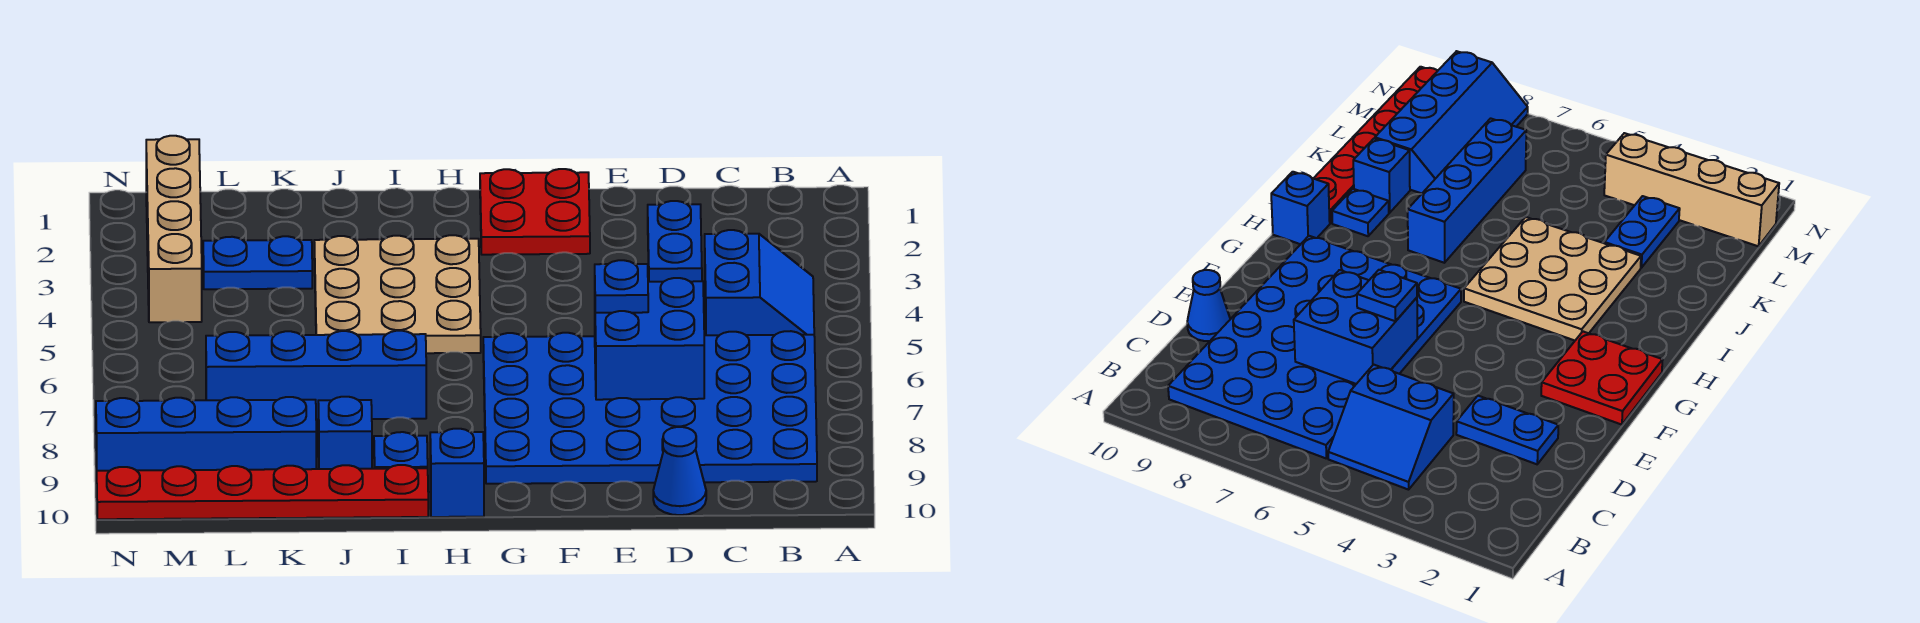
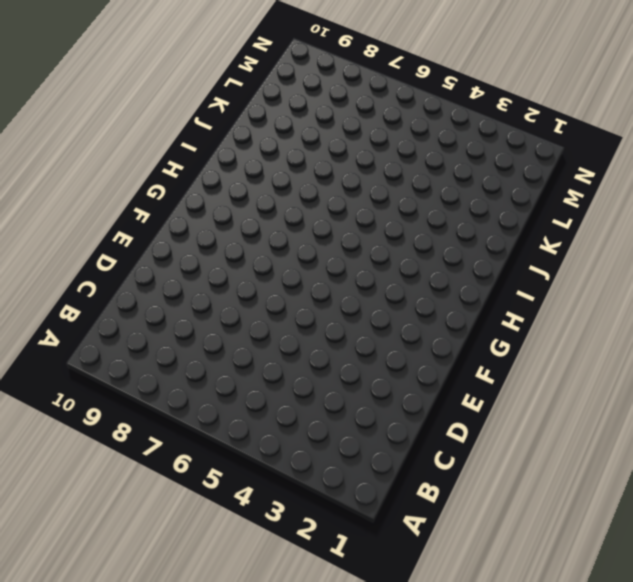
none -> blue 2x2 slope [705,230,814,335]
none -> blue 4x6 plate [483,331,817,484]
none -> blue 1x2 plate [648,201,702,282]

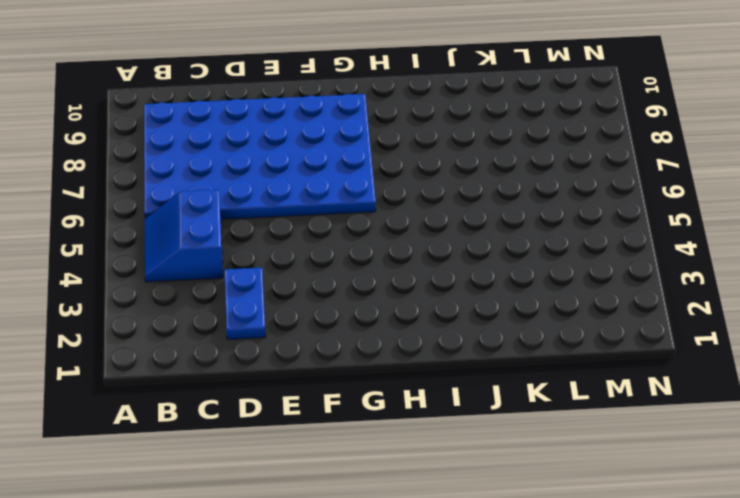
none -> blue 1x1 cone [653,427,706,515]
none -> red 2x2 plate [480,169,590,255]
none -> tan 3x3 plate [314,235,481,353]

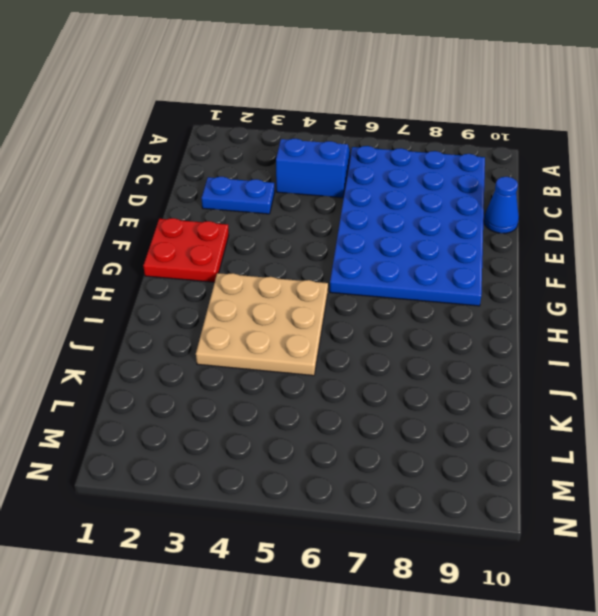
none -> blue 1x1 brick [430,429,484,517]
none -> blue 1x4 brick [206,331,426,420]
none -> blue 1x1 plate [374,432,428,469]

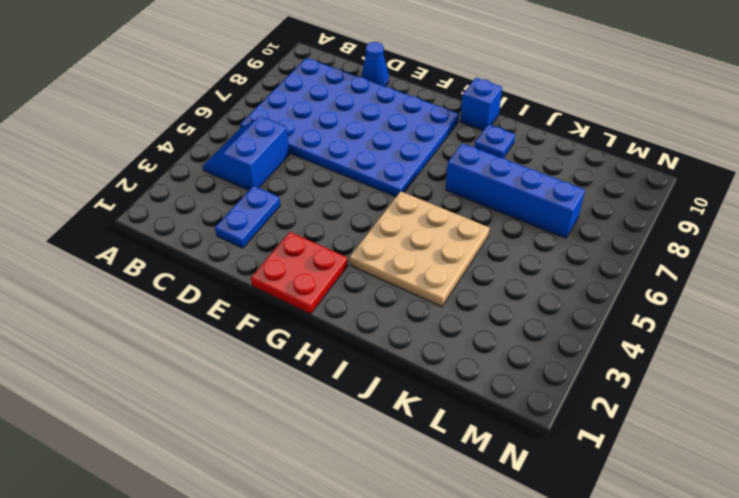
none -> red 1x6 plate [97,465,428,519]
none -> blue 1x1 brick [318,397,372,469]
none -> blue 1x2 plate [203,236,312,289]

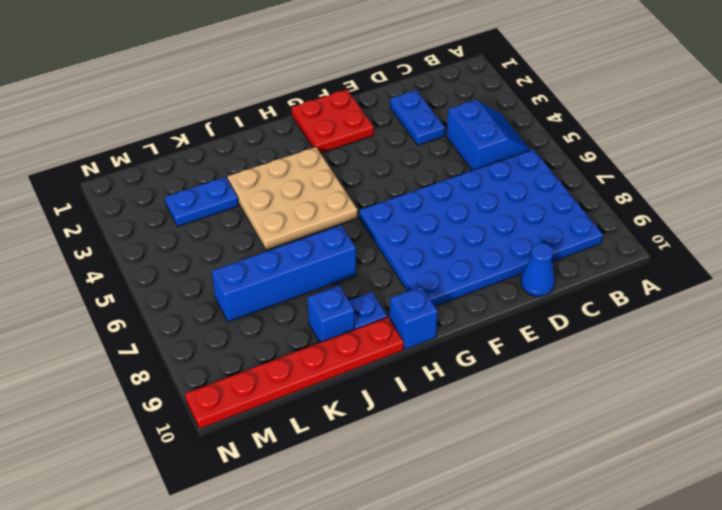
none -> blue 2x4 slope [95,397,316,484]
none -> tan 1x4 brick [146,136,202,322]
none -> blue 2x2 brick [595,278,704,400]

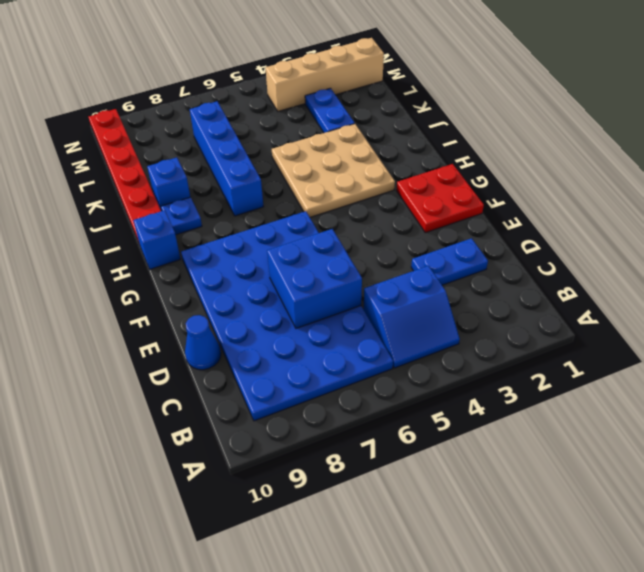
none -> blue 2x4 slope [95,397,316,484]
none -> blue 1x1 plate [595,260,648,313]

